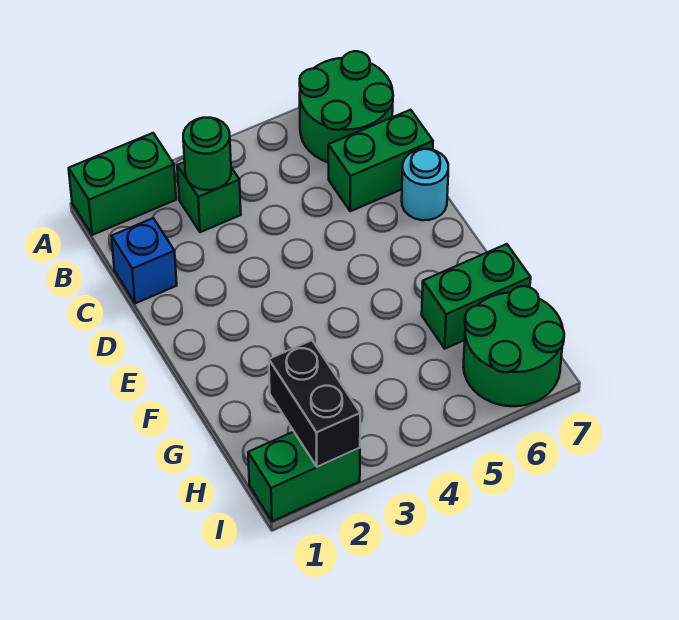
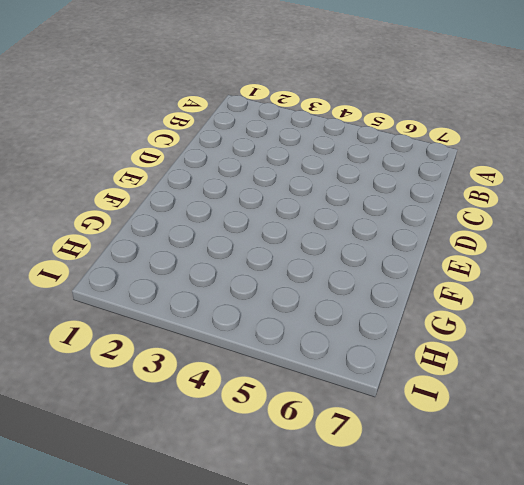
none -> green 1x2 brick [69,133,176,235]
none -> green 2x2 round brick [300,51,393,162]

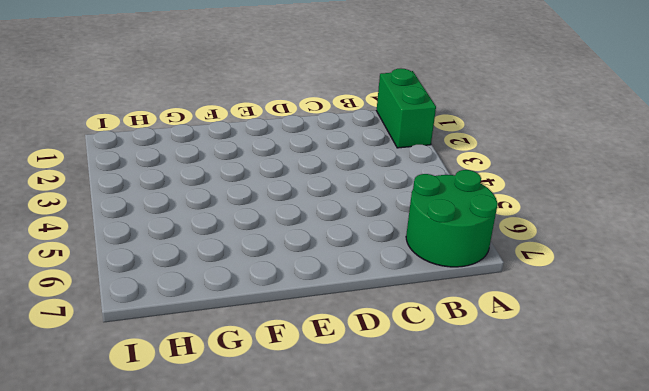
none -> green 1x1 brick [177,162,241,232]
none -> blue 1x1 brick [112,218,177,303]

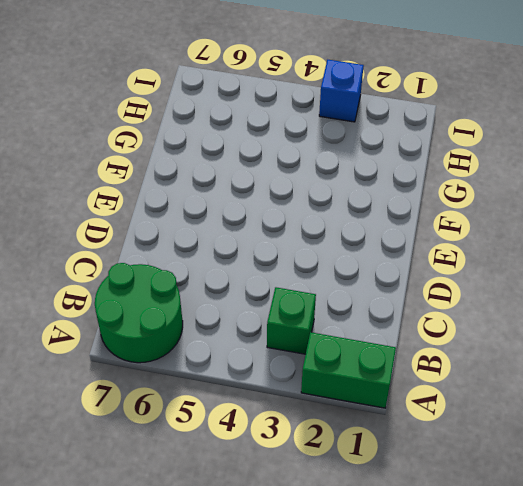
blue 1x1 brick [319,60,364,122] -> blue 1x1 brick moved to [112,218,177,303]
none -> green 1x2 brick [328,110,433,211]
none -> cyan 1x1 round brick [402,149,448,220]

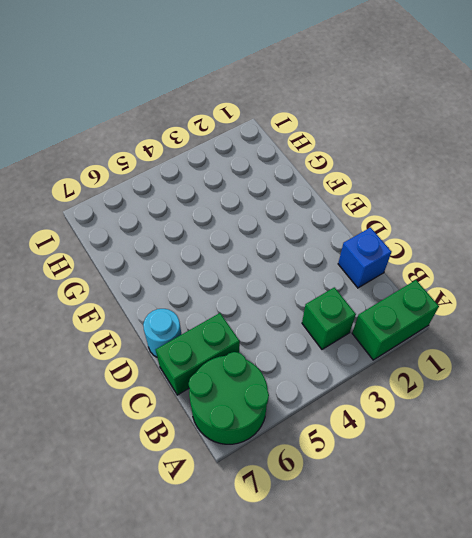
none -> green 1x2 brick [422,244,531,349]
none -> green 2x2 round brick [463,286,564,406]

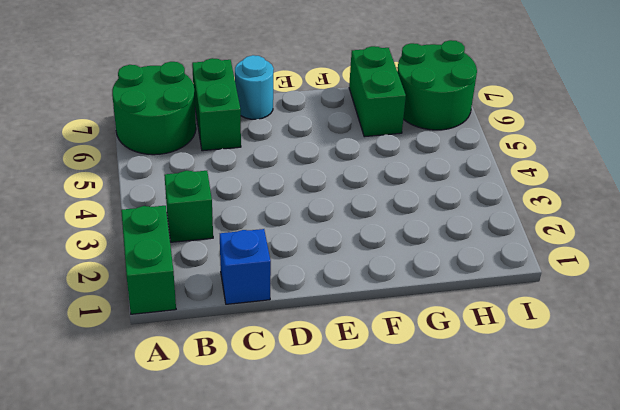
none -> green 1x2 brick [248,432,360,521]
none -> green 1x1 round brick [183,118,231,190]

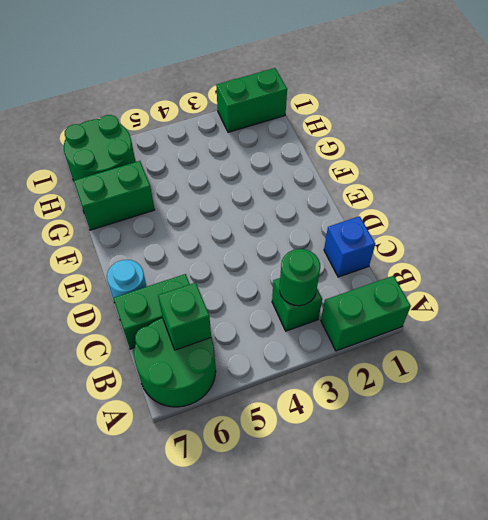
green 1x1 brick [158,282,211,350] -> none
none -> black 1x2 brick [269,340,360,467]

